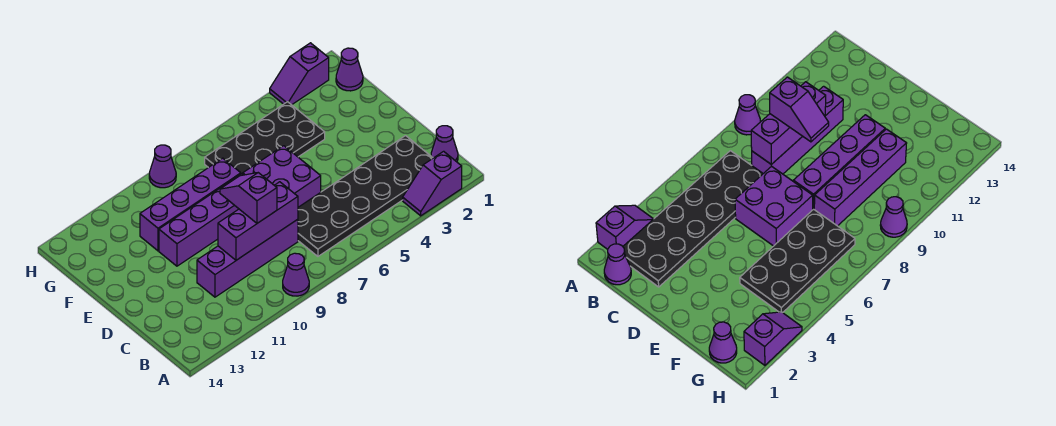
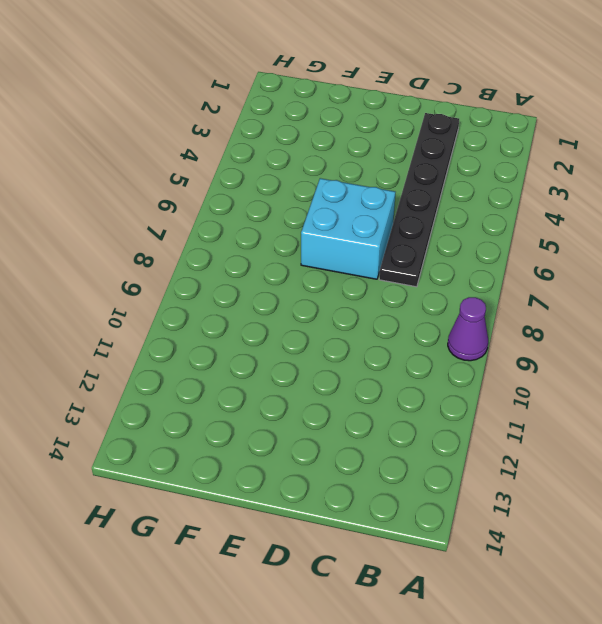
black 1x6 plate [379,113,459,287] -> black 2x6 plate [298,136,433,256]
cyan 2x2 brick [301,178,395,279] -> purple 2x2 brick [243,146,321,207]
none -> purple 1x2 slope [403,151,462,216]
none -> purple 1x1 cone [431,126,458,162]
none -> purple 1x4 brick [197,219,298,297]

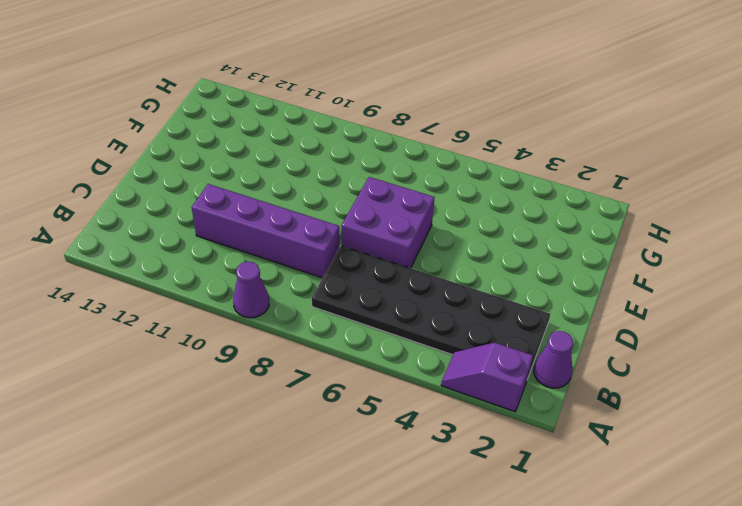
none -> purple 1x4 brick [159,174,243,266]
none -> black 2x4 plate [205,102,325,174]
none -> purple 1x4 brick [140,158,241,251]

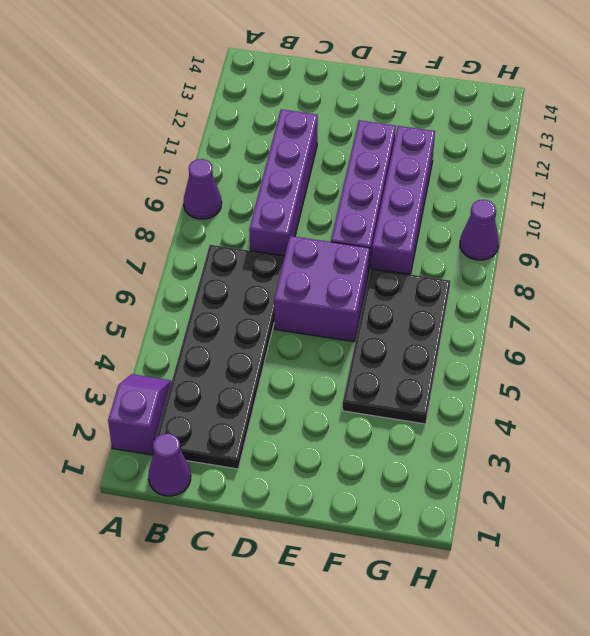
none -> purple 1x1 cone [336,48,363,91]
none -> purple 1x2 slope [270,43,329,105]
none -> purple 1x3 brick [218,182,298,260]

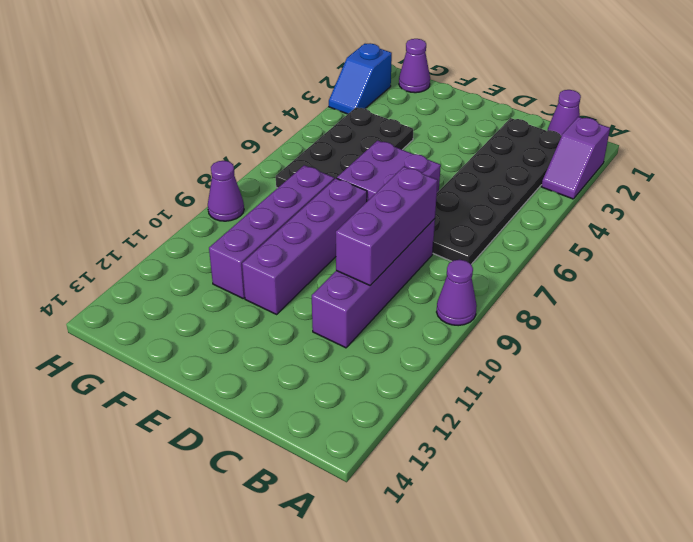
blue 1x2 slope [329,43,392,114] -> purple 1x2 slope [270,43,329,105]
none -> purple 1x2 slope [220,173,277,223]

